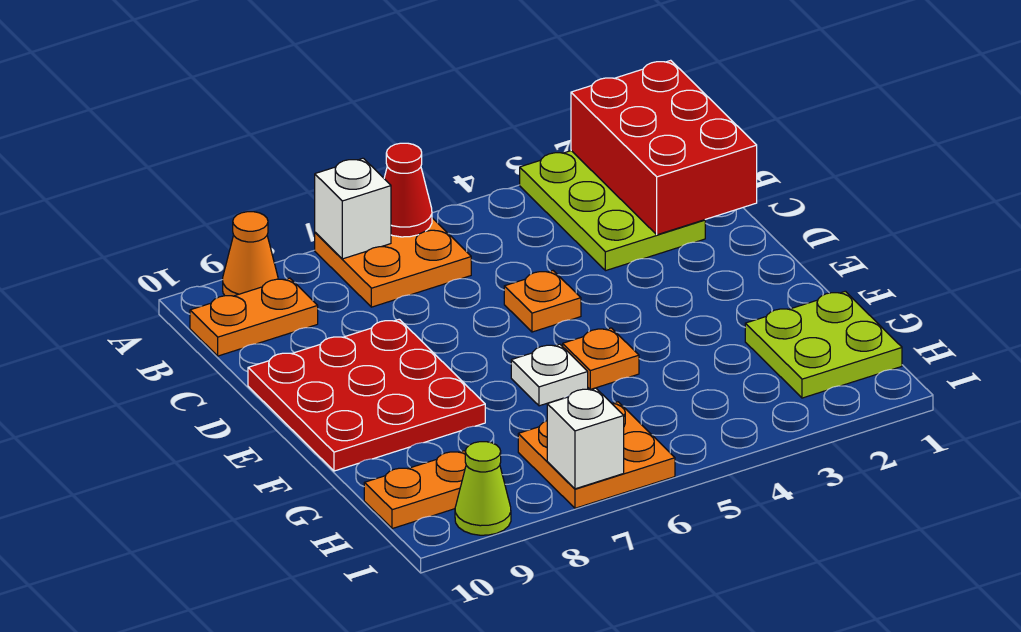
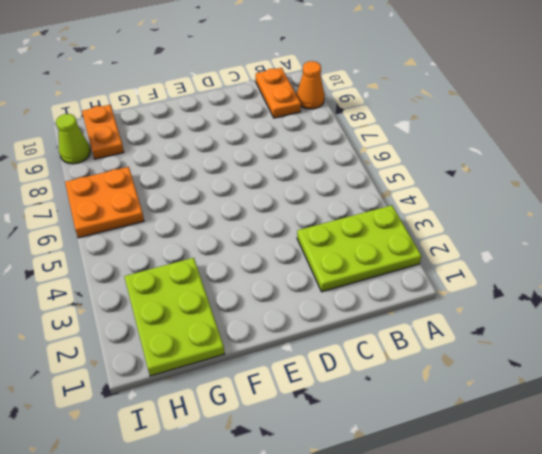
lime 2x3 plate [124,258,225,376] -> lime 2x2 plate [745,291,902,398]
none -> orange 2x2 plate [315,218,471,307]
none -> orange 1x1 plate [504,271,581,332]
none -> red 3x3 plate [248,319,485,471]

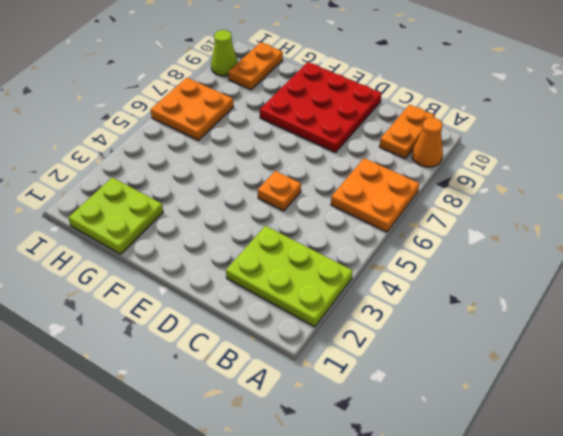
none -> orange 1x1 plate [563,328,639,390]
none -> white 1x1 plate [511,344,588,406]
none -> red 2x3 brick [571,60,757,235]

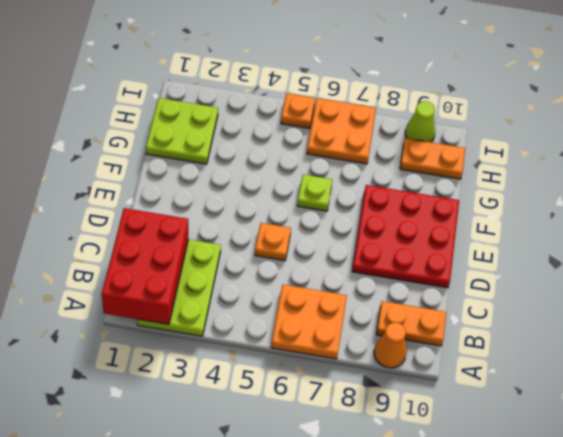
lime 1x1 plate [297,175,332,211] -> white 1x1 plate [511,344,588,406]
orange 1x1 plate [281,93,315,128] -> orange 1x1 plate moved to [563,328,639,390]
none -> red 1x1 cone [384,143,432,237]
none -> white 1x1 brick [315,158,391,259]
none -> white 1x1 brick [547,388,624,489]

